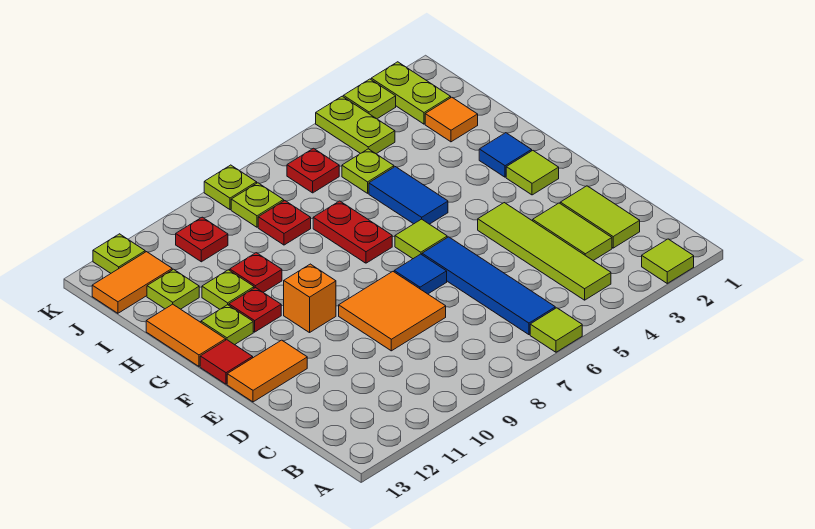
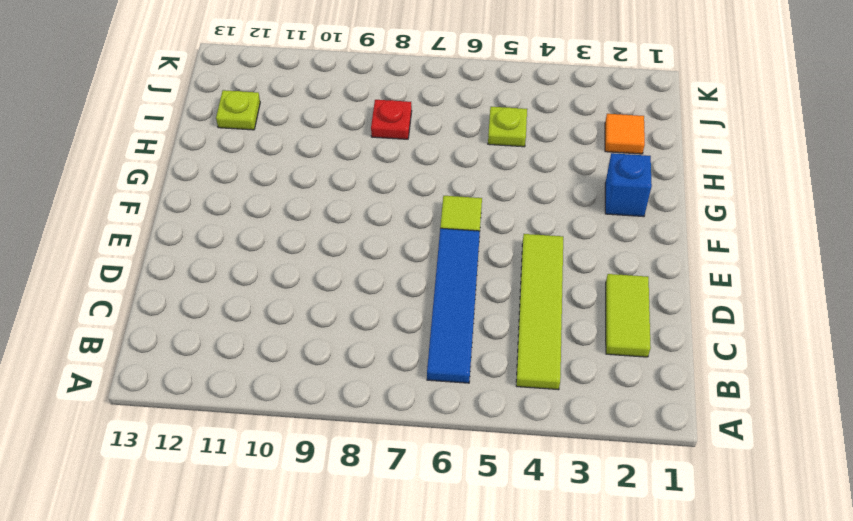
blue 1x1 brick [605,153,652,217] -> blue 1x1 tile [479,133,532,177]
none -> lime 1x1 tile [642,239,694,283]
none -> lime 1x1 tile [530,308,582,352]
none -> lime 1x2 tile [533,203,612,260]
none -> orange 2x2 tile [339,272,446,351]

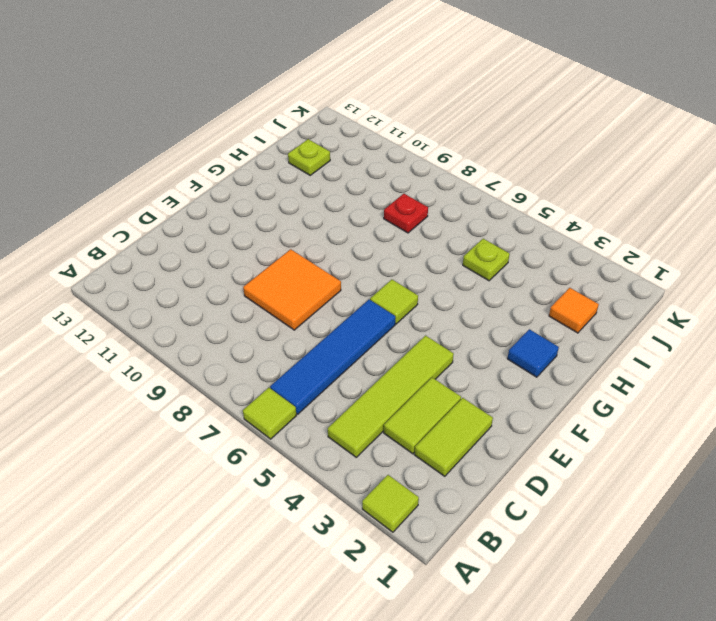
none -> blue 1x1 tile [394,254,447,294]
none -> orange 1x2 tile [227,340,307,402]
none -> lime 1x1 tile [506,151,559,195]
none -> orange 1x1 brick [284,264,336,333]

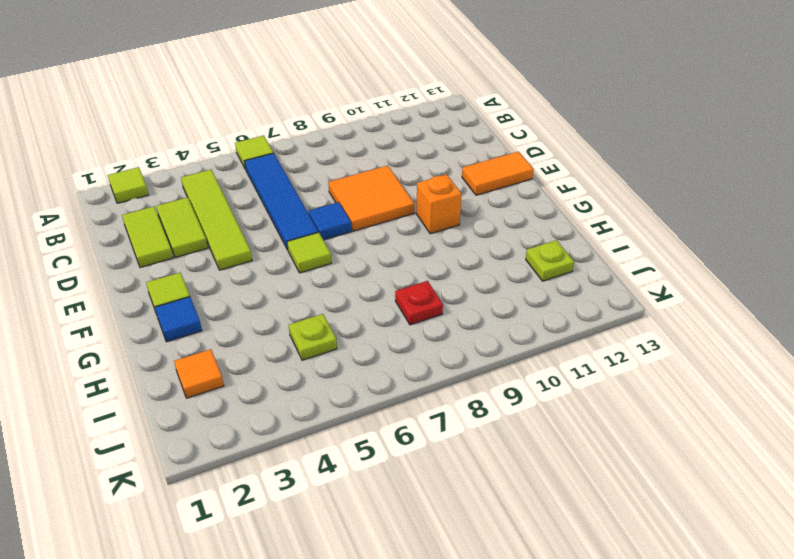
none -> red 1x1 tile [200,340,253,384]
none -> blue 1x2 tile [369,167,448,224]
none -> red 1x2 plate [313,201,392,263]
none -> red 1x1 plate [229,287,281,332]

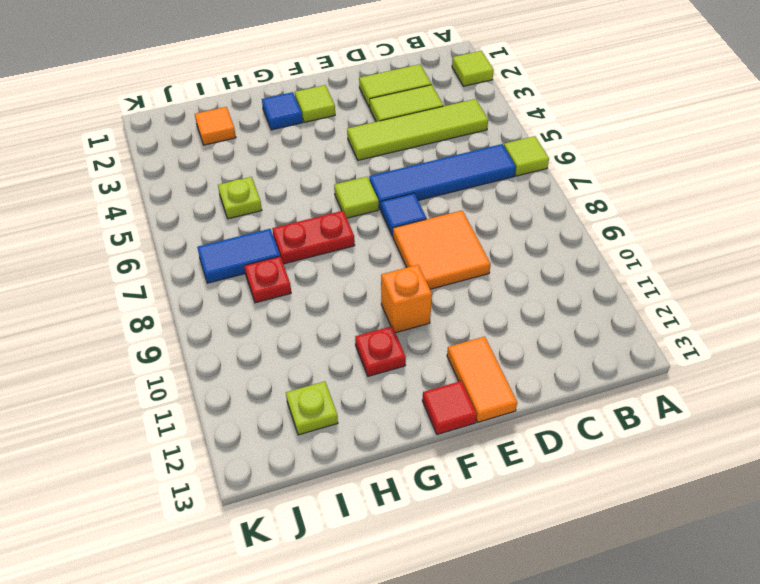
blue 1x2 tile [197,229,280,283] -> blue 1x2 tile moved to [369,167,448,224]
none -> lime 1x1 plate [201,305,253,345]
none -> orange 1x2 tile [146,304,226,366]
none -> red 1x1 plate [230,253,282,292]
none -> lime 1x1 plate [202,270,254,309]

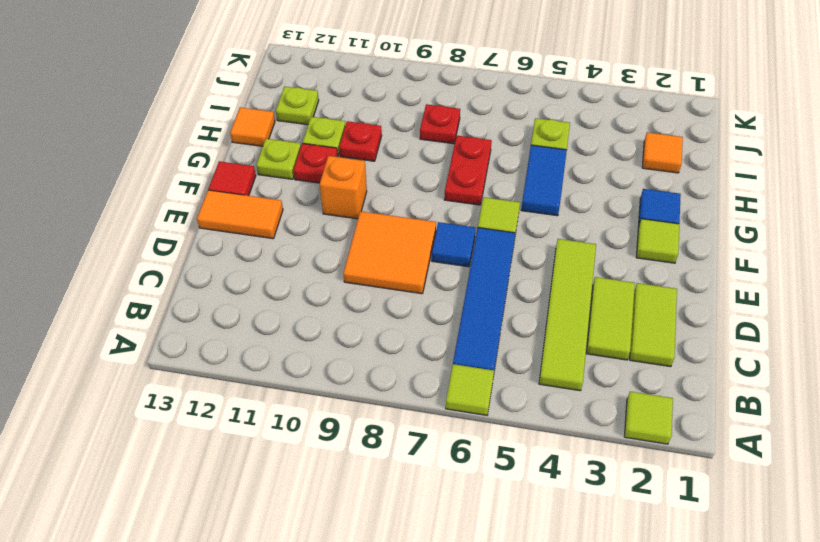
orange 1x1 tile [230,107,275,146] -> orange 1x2 tile [146,304,226,366]
none -> lime 1x2 plate [371,62,451,124]
none -> lime 1x2 plate [316,96,395,154]
none -> red 1x1 plate [287,148,339,193]
none -> lime 1x1 plate [231,183,284,227]

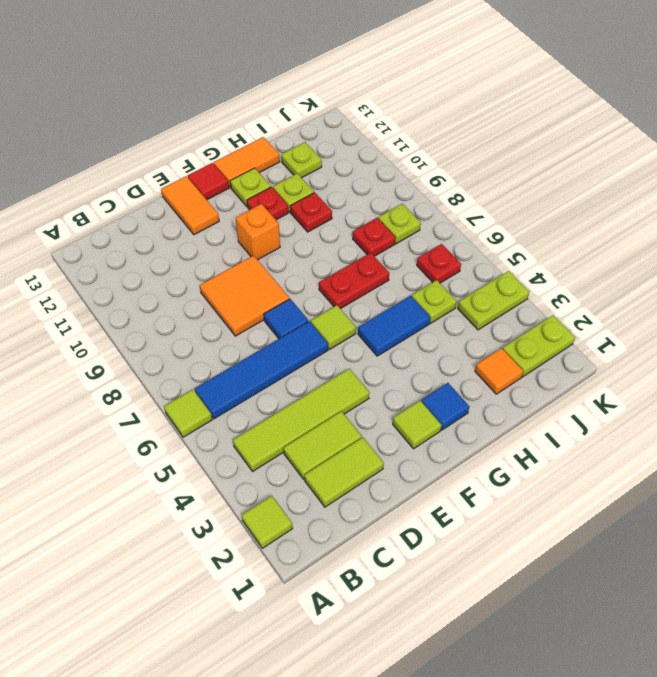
none -> red 1x1 plate [176,217,228,262]
none -> orange 1x2 tile [92,252,172,313]
none -> lime 1x1 plate [343,79,396,119]
none -> lime 1x1 plate [204,165,257,210]

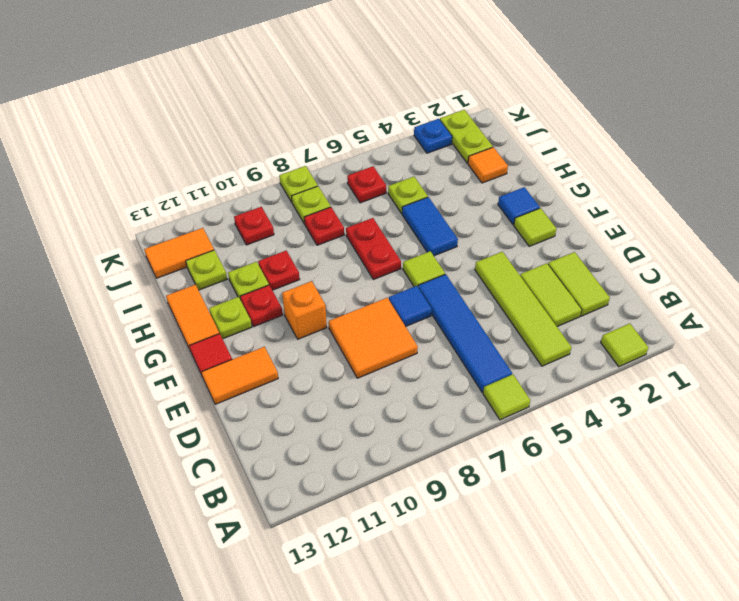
blue 1x1 plate [414,119,452,153] -> lime 1x1 plate [343,79,396,119]
none -> lime 1x2 plate [316,96,395,154]
none -> lime 1x1 plate [93,234,145,273]

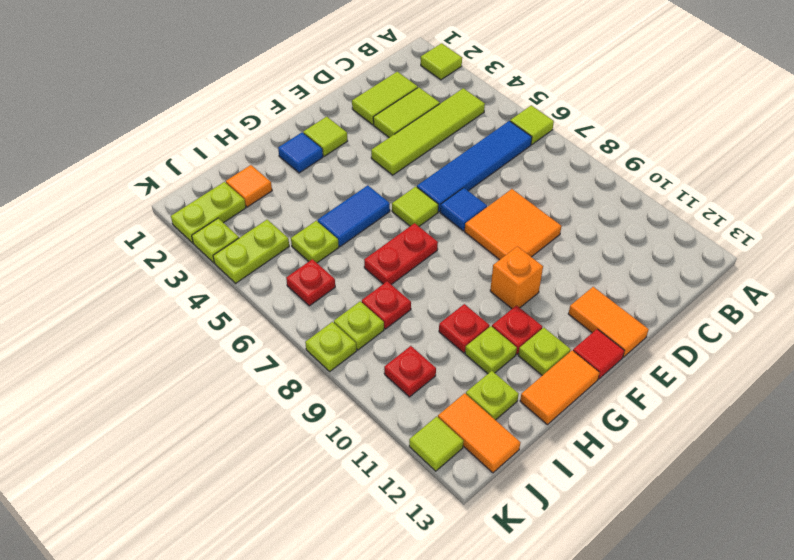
lime 1x1 tile [409,417,463,471] -> lime 1x1 plate [93,234,145,273]

